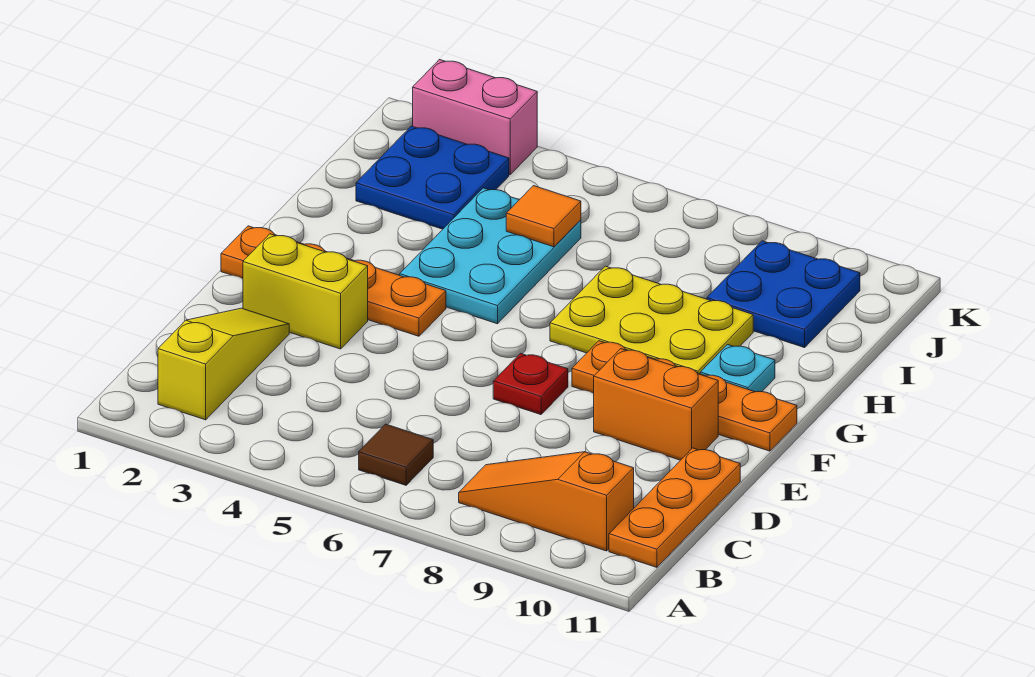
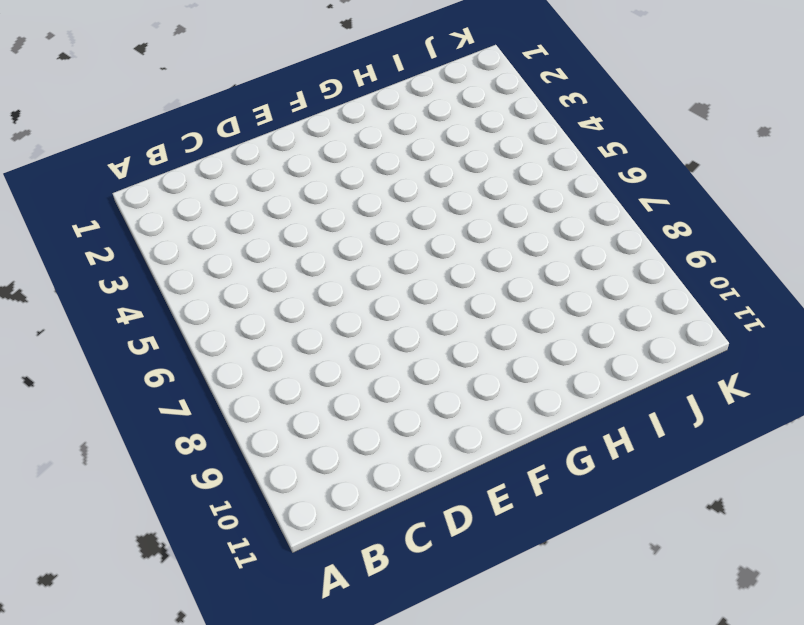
none -> yellow 1x3 slope [158,308,289,420]
none -> brown 1x1 tile [359,424,433,485]
none -> orange 1x3 slope [459,452,634,551]

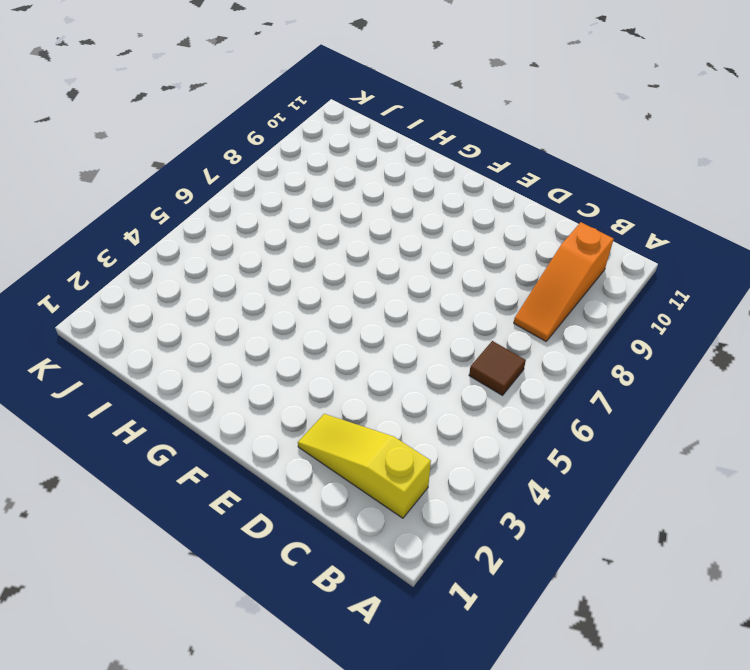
none -> orange 1x3 plate [609,448,740,567]
none -> yellow 1x2 brick [243,234,368,349]
none -> red 1x1 plate [493,353,568,415]

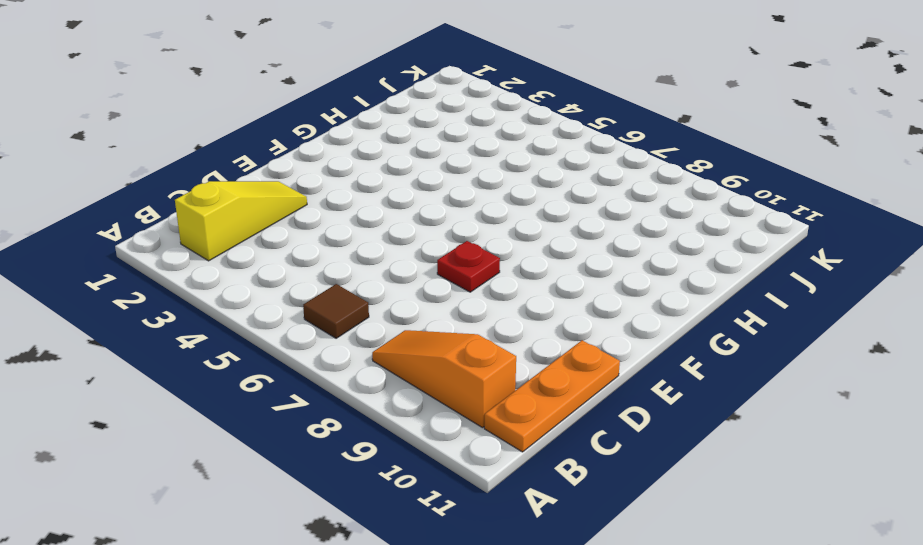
none -> yellow 1x2 brick [243,234,368,349]
none -> orange 1x2 brick [594,349,718,460]
none -> orange 1x4 plate [221,226,446,336]

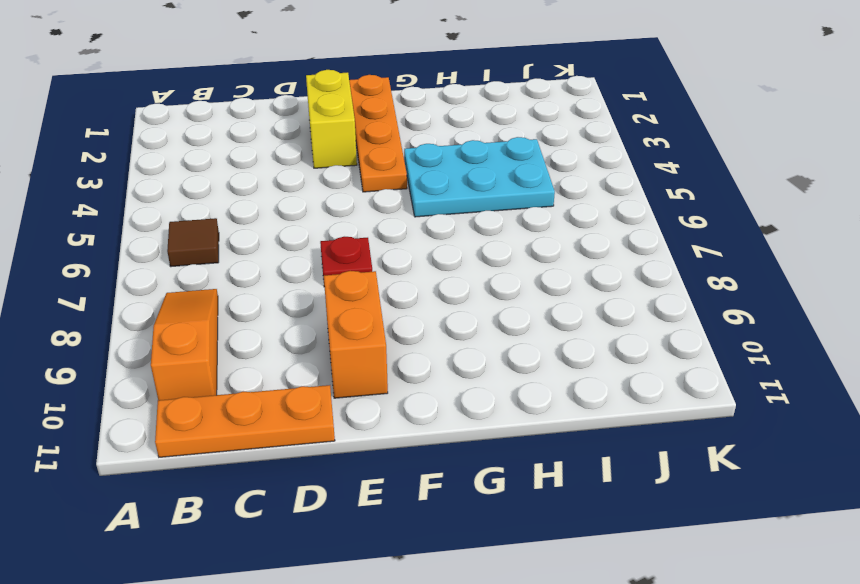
none -> yellow 1x3 slope [158,308,289,420]
none -> orange 1x4 plate [572,341,797,451]
none -> yellow 2x3 plate [550,266,753,374]

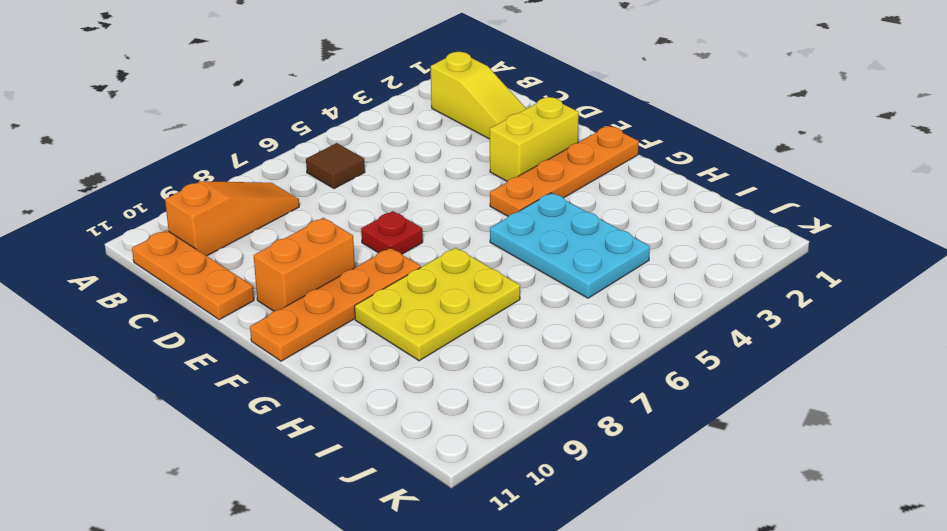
none -> cyan 1x1 plate [700,345,775,392]
none -> blue 2x2 plate [356,126,509,229]
none -> blue 2x2 plate [707,241,860,348]

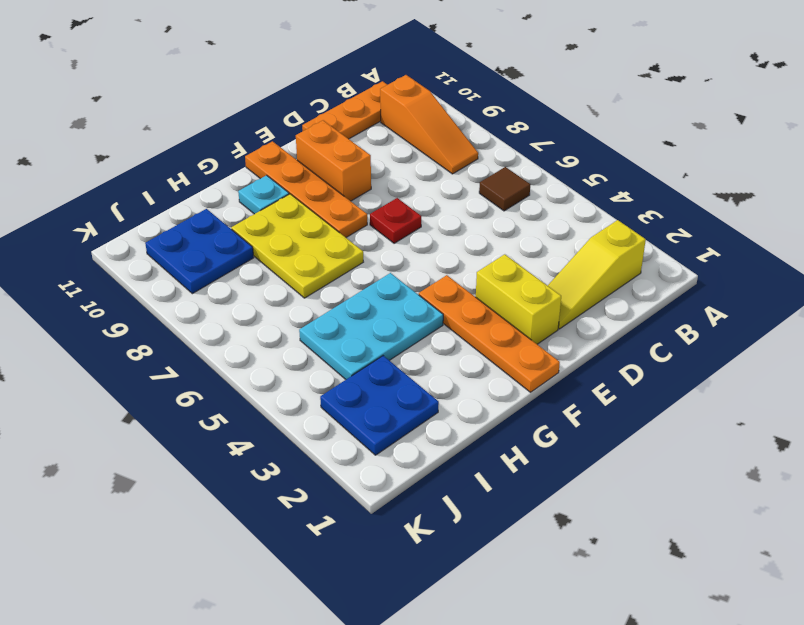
none -> pink 1x2 brick [413,60,537,175]
none -> orange 1x1 tile [506,186,581,247]

